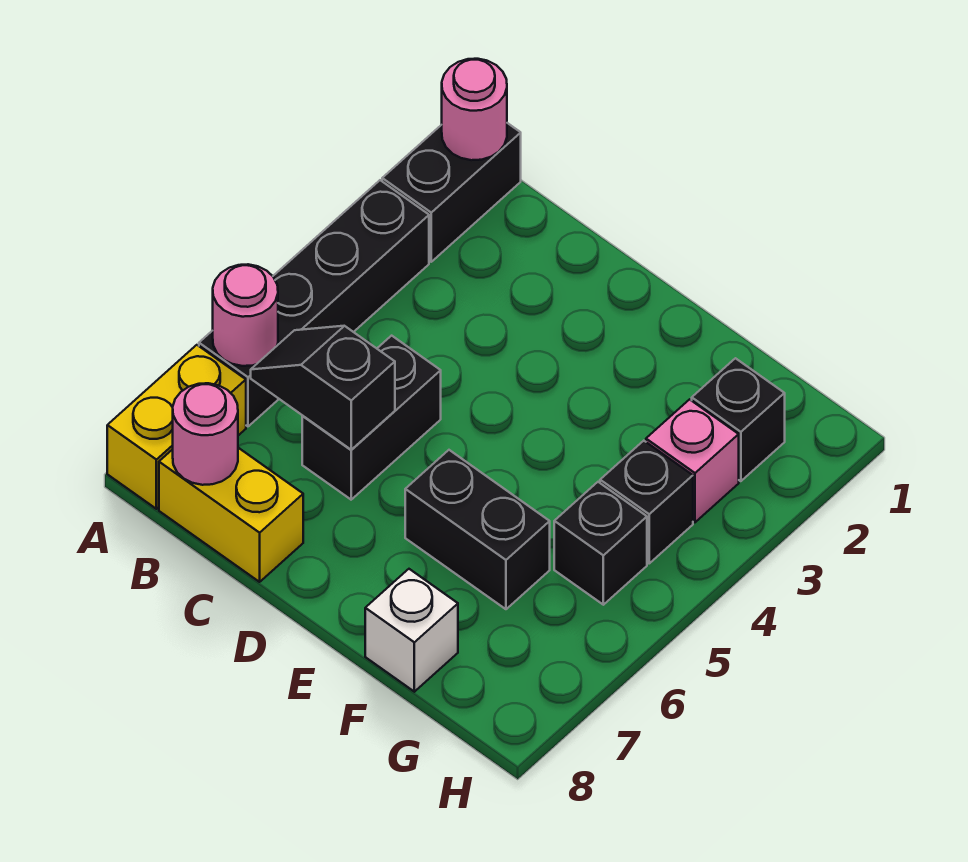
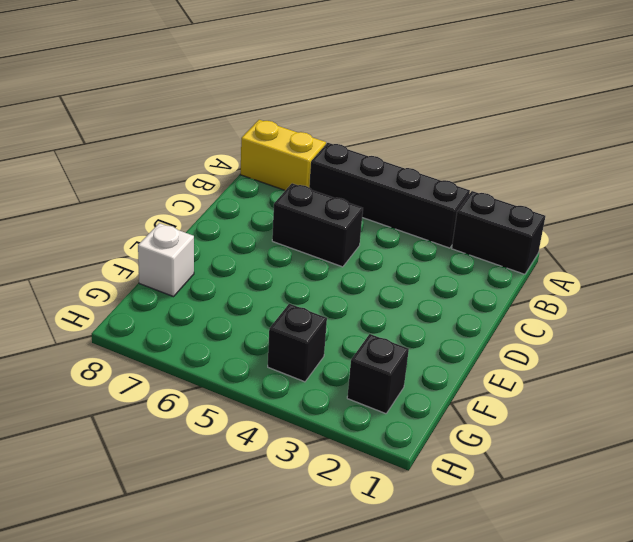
none -> yellow 1x2 brick [159,448,303,582]
none -> black 1x2 brick [405,450,550,609]
none -> pink 1x1 brick [646,399,739,522]

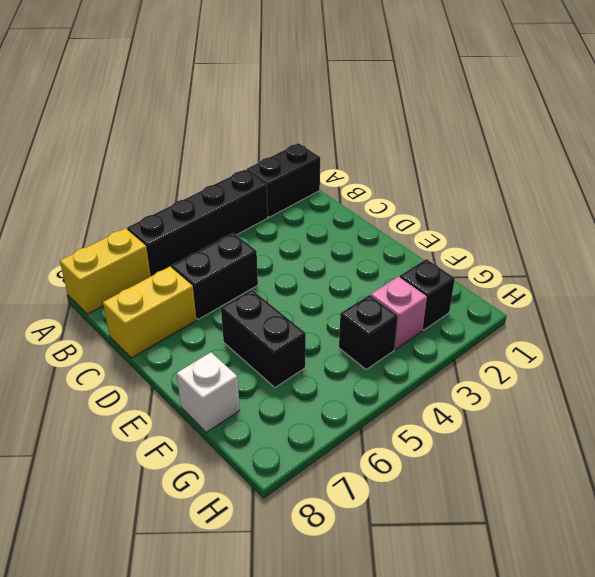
yellow 1x2 brick [103,267,196,358] -> yellow 1x2 brick turned to [159,448,303,582]
none -> black 1x1 brick [554,482,647,605]
none -> pink 1x1 round brick [442,59,507,160]
none -> pink 1x1 round brick [213,264,278,366]

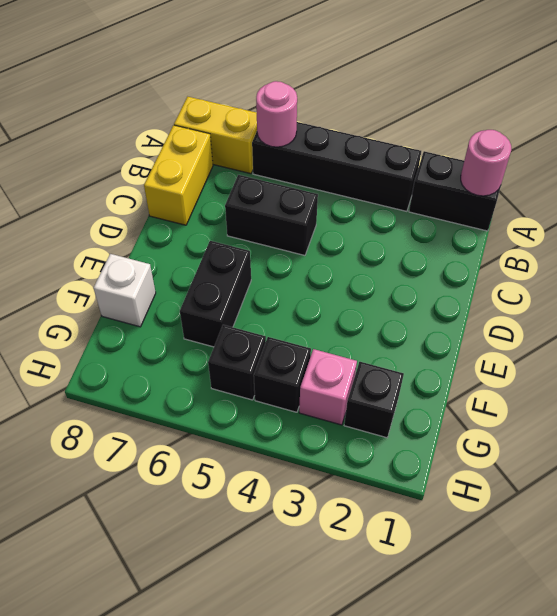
none -> black 1x2 slope [251,326,395,450]
none -> pink 1x1 round brick [173,383,238,485]

